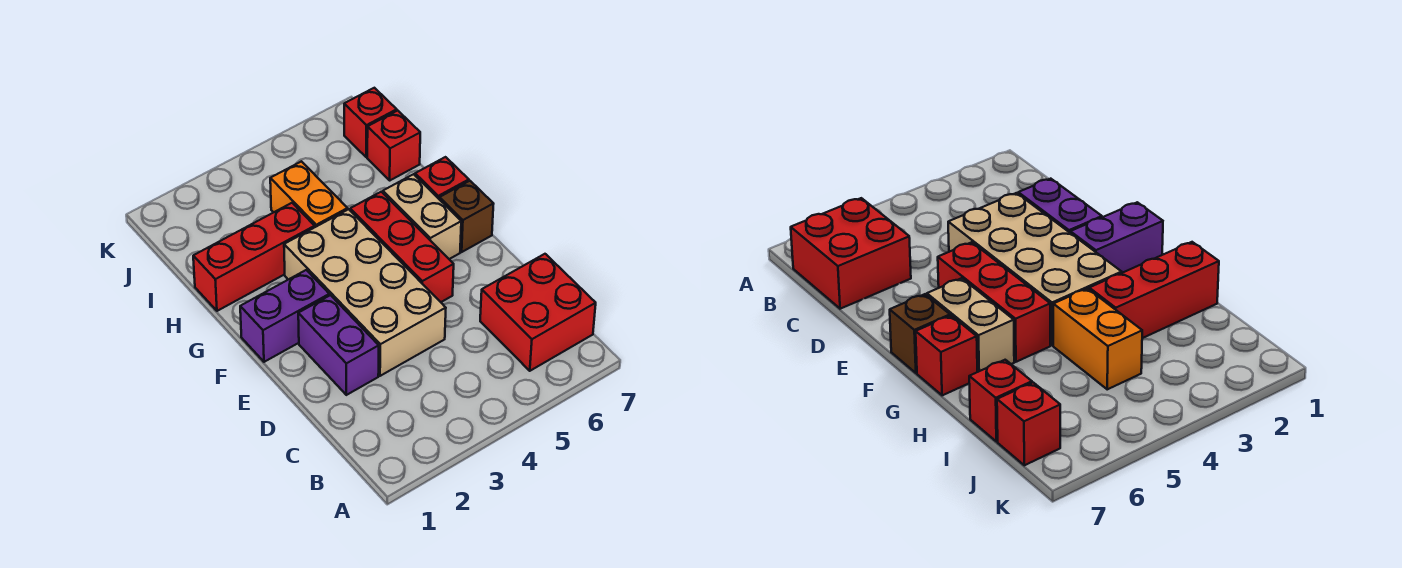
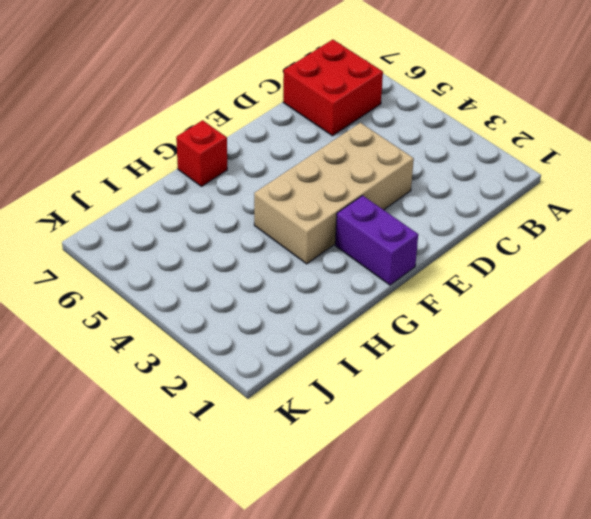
none -> purple 1x2 brick [298,295,379,395]
none -> red 1x3 brick [350,192,454,302]
none -> tan 1x2 brick [383,174,461,259]

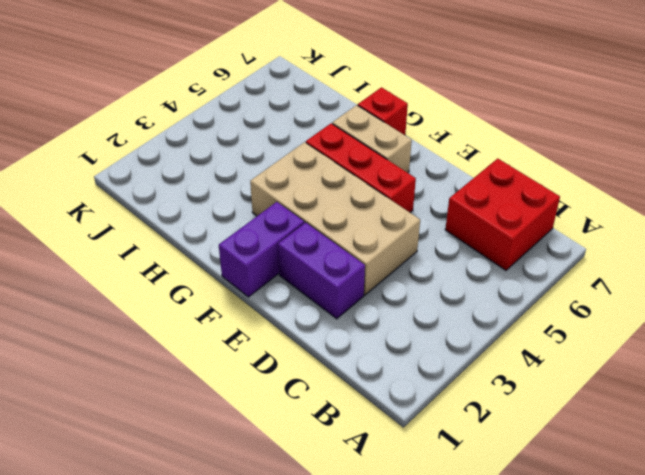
none -> brown 1x1 brick [439,181,493,252]
none -> red 1x3 brick [193,203,315,311]
none -> orange 1x2 brick [270,161,348,227]

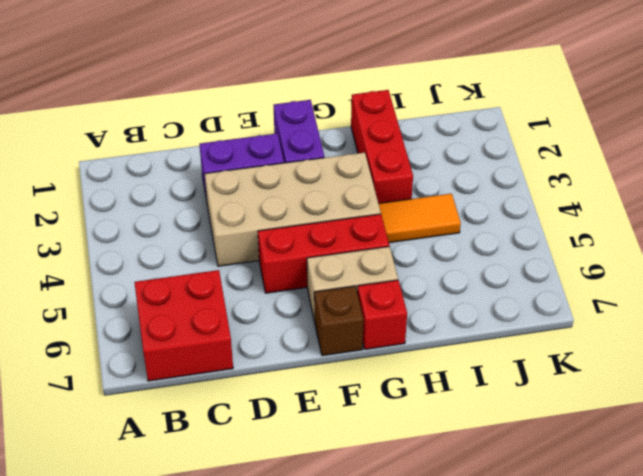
orange 1x2 tile [379,194,461,243] -> orange 1x2 brick [270,161,348,227]
none -> red 1x1 brick [367,111,420,180]
none -> red 1x1 brick [344,88,397,157]

